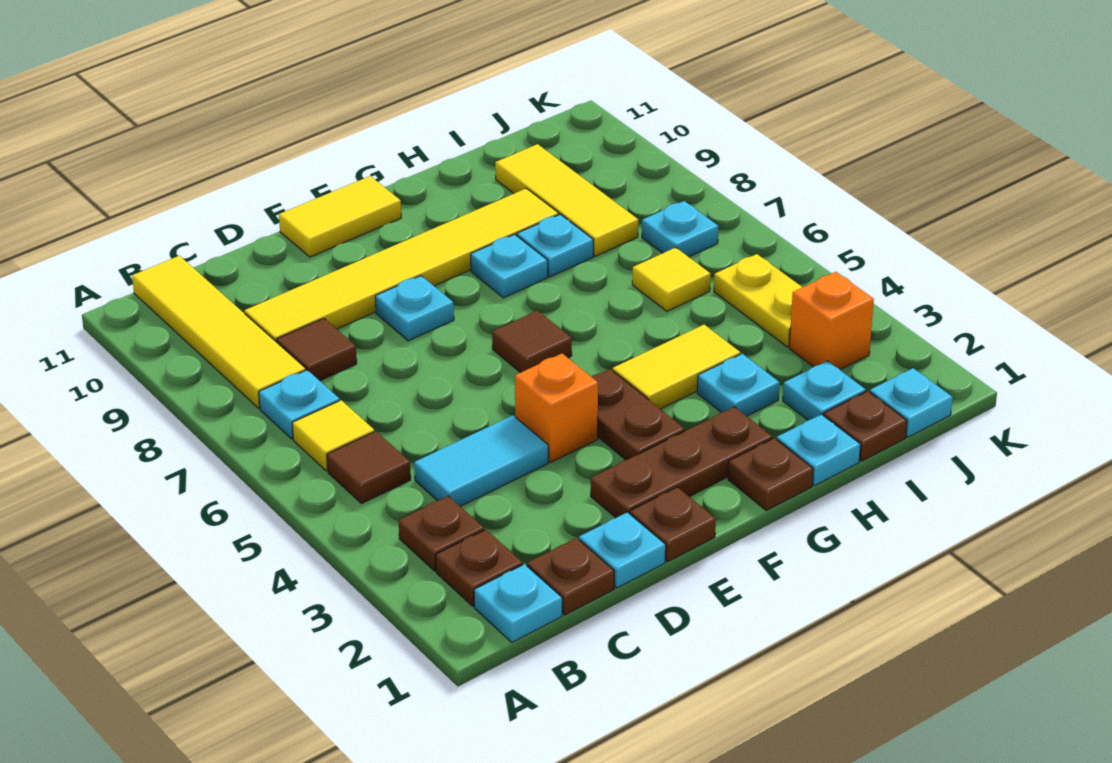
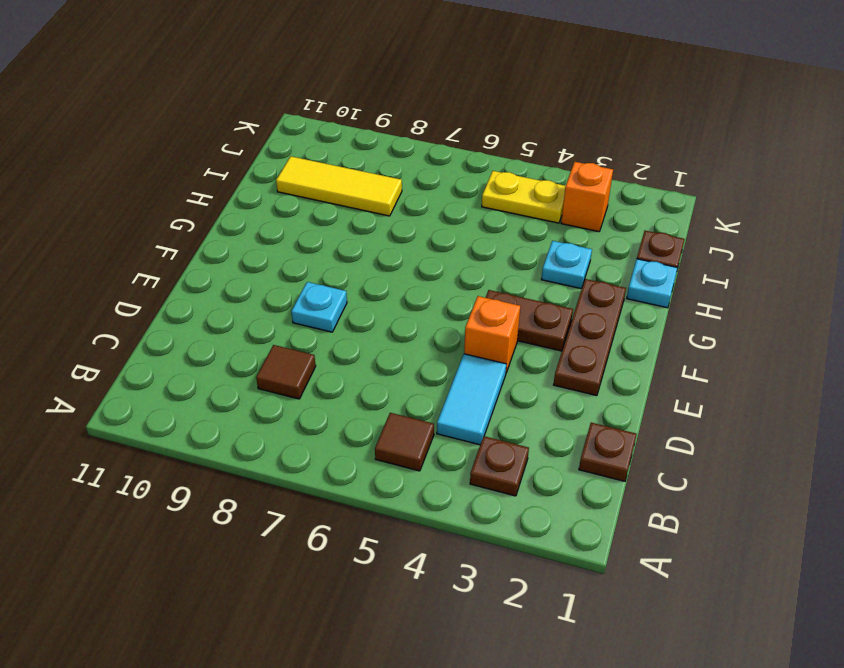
none -> cyan 1x1 plate [474,564,562,642]
none -> brown 1x1 plate [436,530,523,606]
none -> yellow 1x1 tile [292,400,374,471]
none -> cyan 1x1 plate [259,370,340,439]

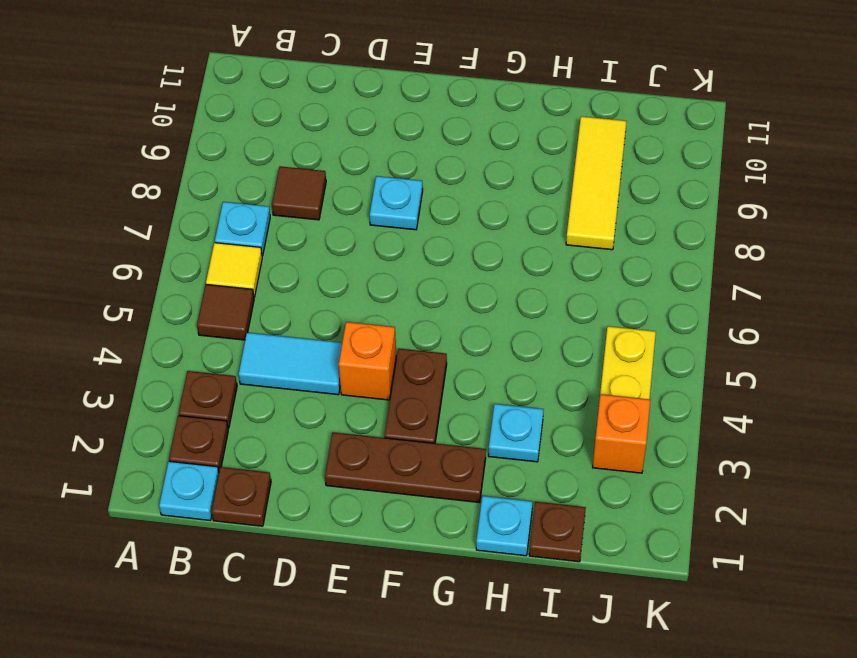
none -> yellow 1x4 tile [132,256,306,408]
none -> yellow 1x6 tile [244,188,559,342]
none -> cyan 1x1 plate [579,512,666,588]
none -> brown 1x1 plate [630,487,716,562]

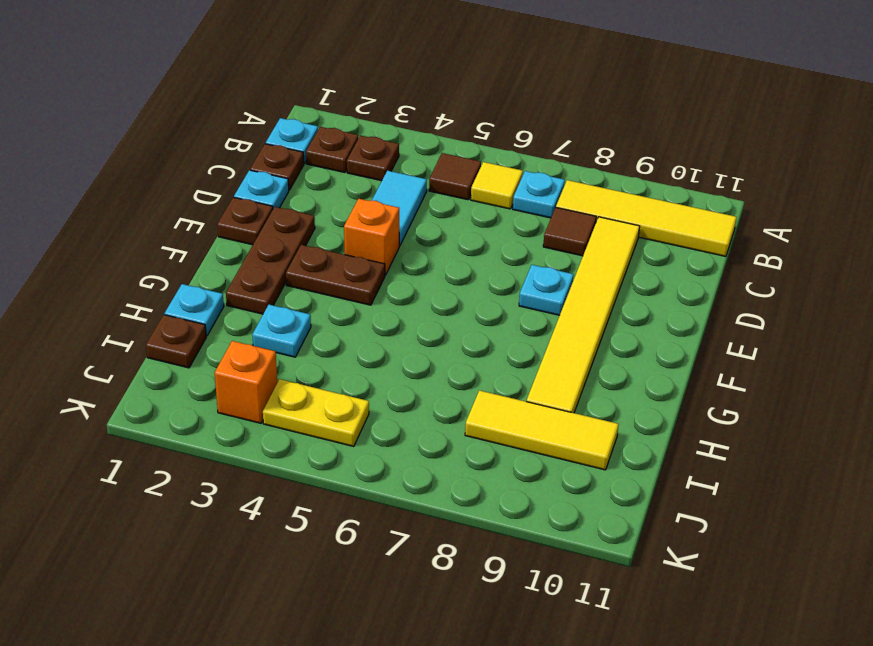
none -> yellow 1x2 tile [279,176,401,257]
none -> brown 1x1 tile [492,311,572,373]
none -> brown 1x1 plate [728,438,813,511]
none -> yellow 1x2 tile [613,325,740,409]

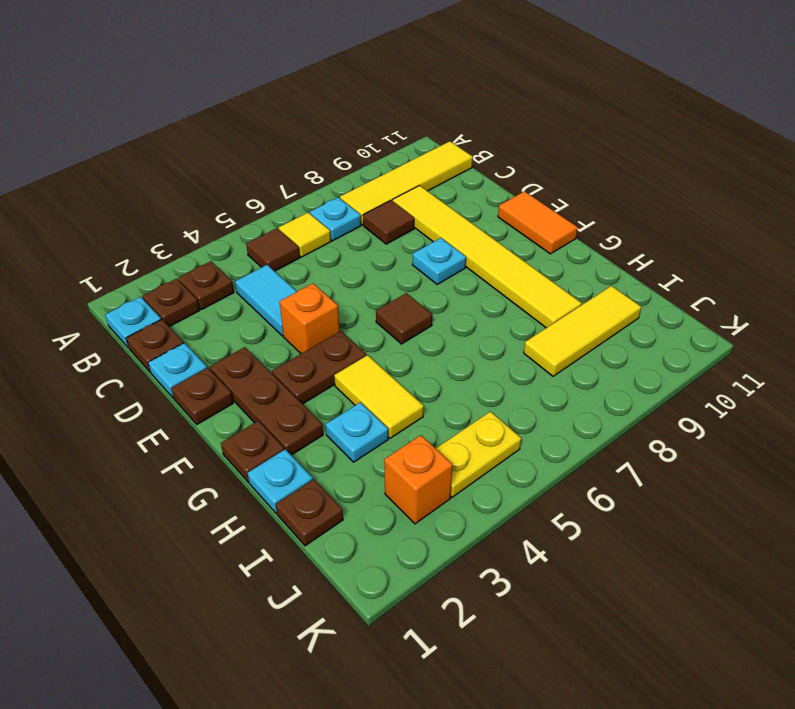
orange 1x2 tile [498,191,578,254] -> yellow 1x2 tile [279,176,401,257]
none -> cyan 1x1 plate [471,234,548,298]
none -> cyan 1x1 plate [517,214,593,277]
none -> cyan 1x1 plate [783,361,866,420]
none -> yellow 1x1 tile [632,247,711,311]

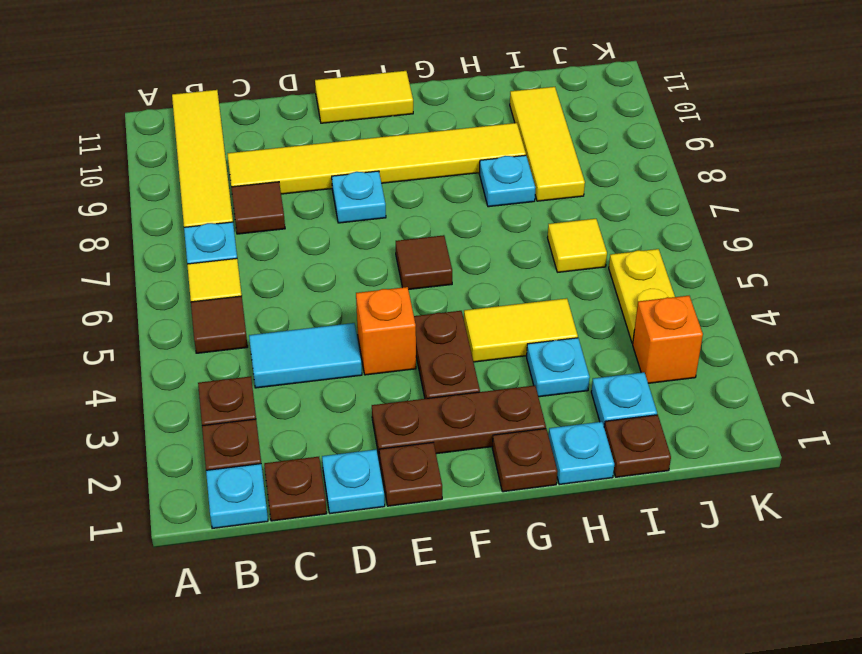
none -> cyan 1x1 plate [471,234,548,298]
none -> cyan 1x1 plate [870,368,953,437]
none -> cyan 1x1 plate [642,201,718,257]

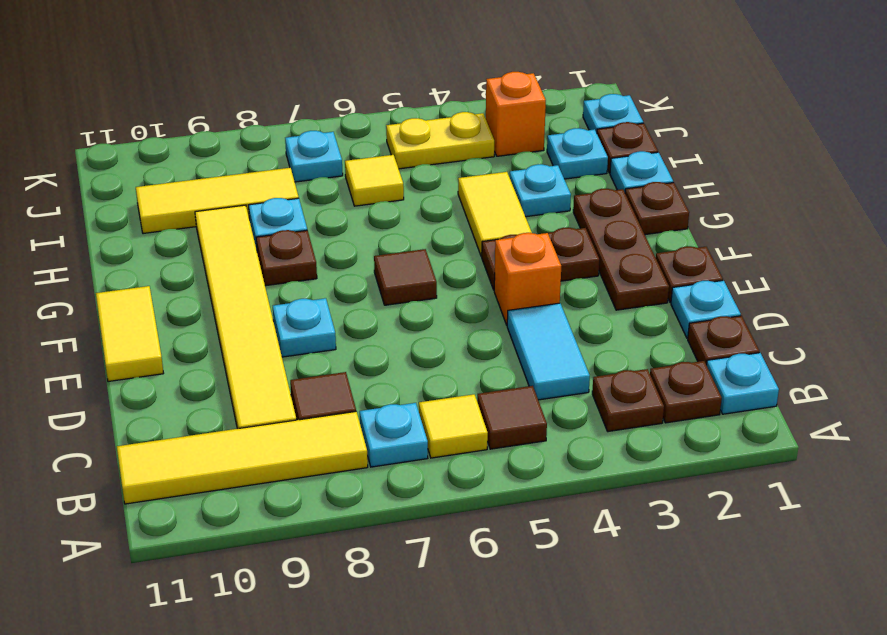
brown 1x1 plate [256,230,317,286] -> cyan 1x1 plate [471,234,548,298]

